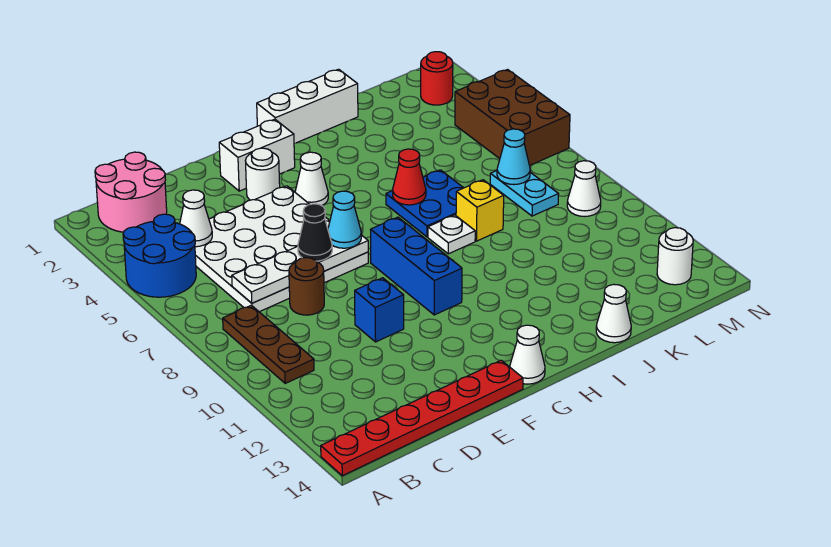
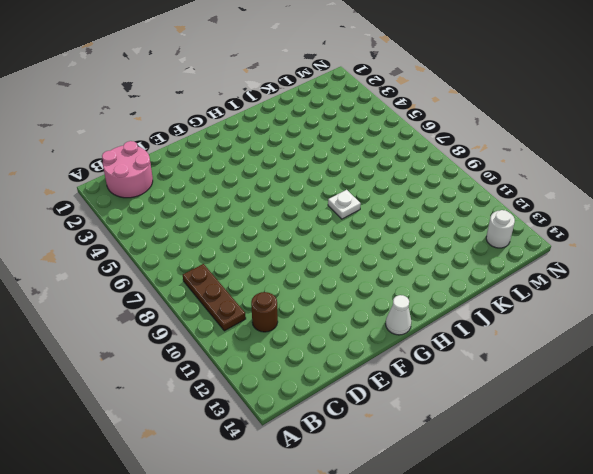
brown 1x1 round brick [251,292,278,332] -> brown 1x1 round brick moved to [289,258,324,315]
none -> blue 2x2 round brick [123,214,196,297]
none -> red 1x6 plate [321,360,523,476]
none -> white 4x4 plate [195,186,368,312]

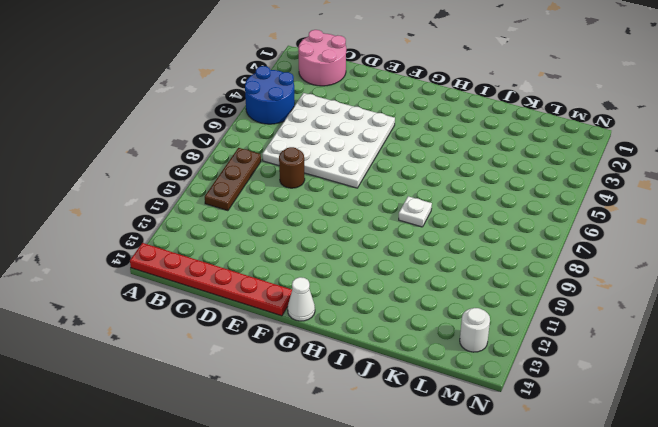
none -> blue 1x1 brick [355,278,404,342]
none -> white 1x2 brick [219,119,295,191]
none -> white 1x1 round brick [245,148,280,200]

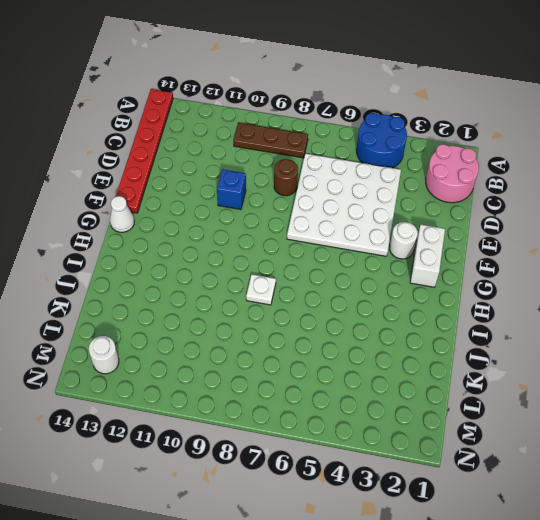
none -> white 1x1 cone [295,152,328,206]
none -> blue 1x3 brick [370,217,462,315]
none -> white 1x3 brick [257,69,358,143]

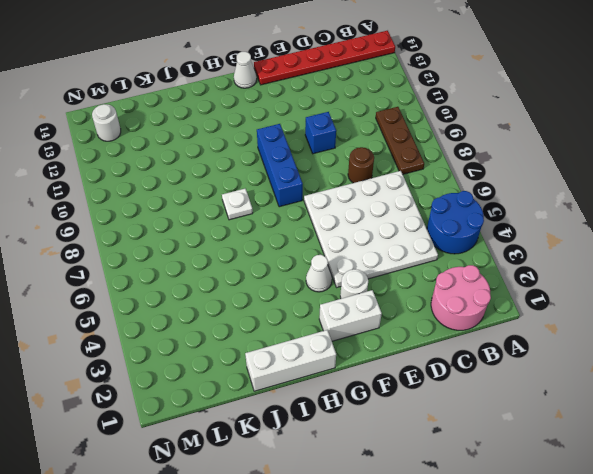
none -> blue 2x2 plate [386,170,463,237]
none -> yellow 1x1 brick [456,180,504,241]
none -> white 1x1 cone [596,284,631,343]

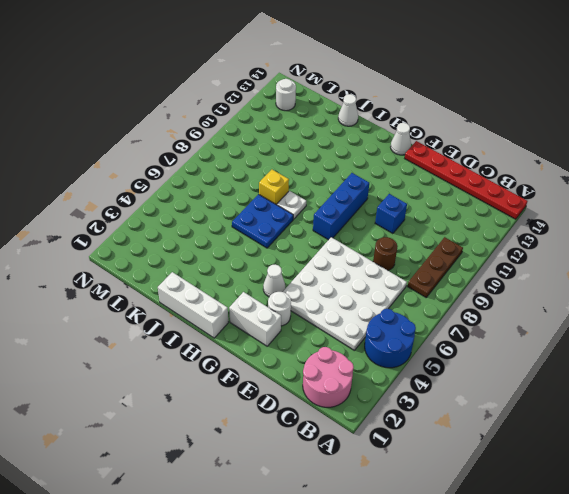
none -> cyan 1x2 plate [490,171,559,216]
none -> red 1x1 round brick [421,52,453,105]
none -> brown 2x3 brick [455,70,570,166]

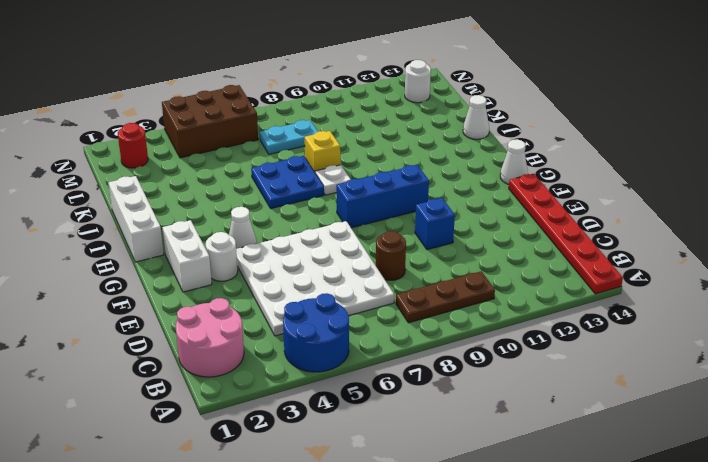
none -> white 1x1 cone [567,161,601,216]
none -> white 1x1 cone [180,190,212,247]
none -> white 1x4 plate [232,235,368,303]

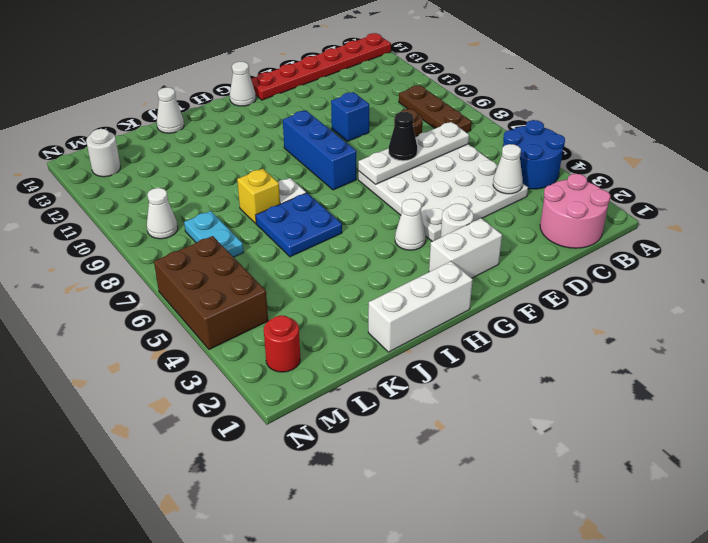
none -> red 1x1 cone [393,149,426,205]
none -> cyan 1x1 cone [497,129,530,185]
none -> cyan 1x1 cone [328,191,361,248]

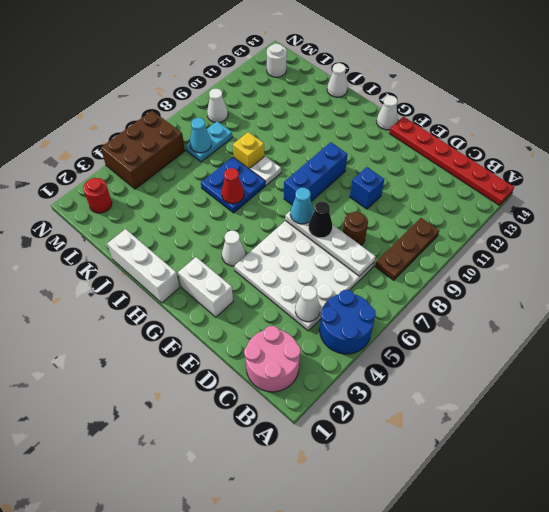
none -> white 1x1 round brick [245,148,280,200]

